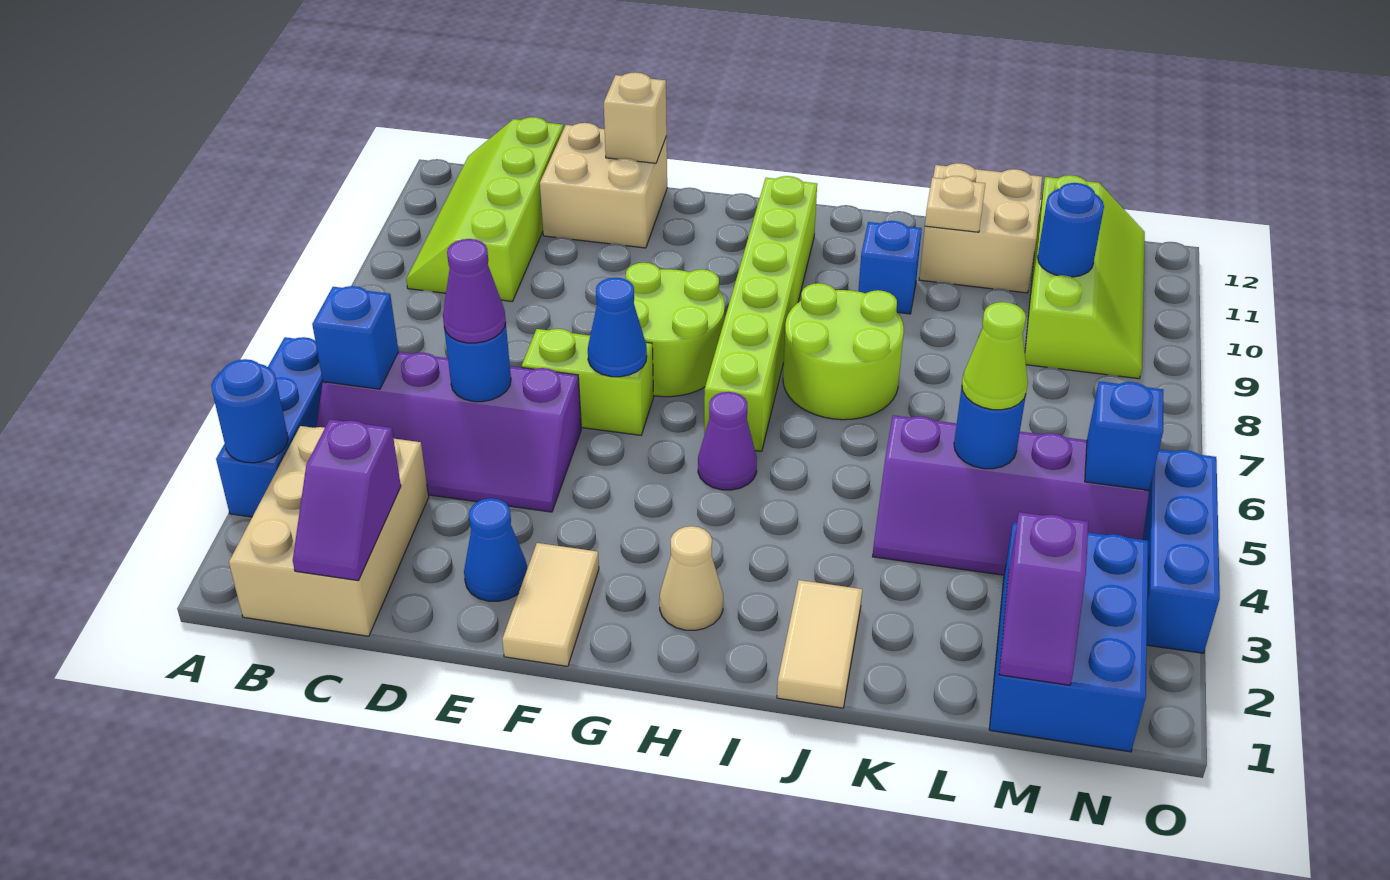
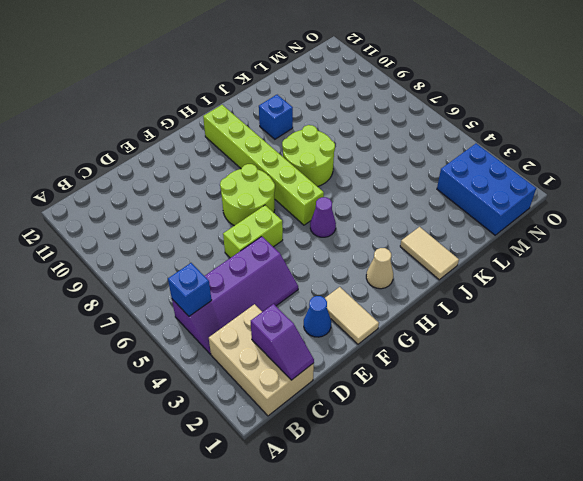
none -> blue 1x3 brick [216,337,323,517]
none -> lime 2x4 slope [406,117,564,301]
none -> tan 2x2 brick [540,123,667,248]
none -> purple 2x4 slope [873,415,1149,575]

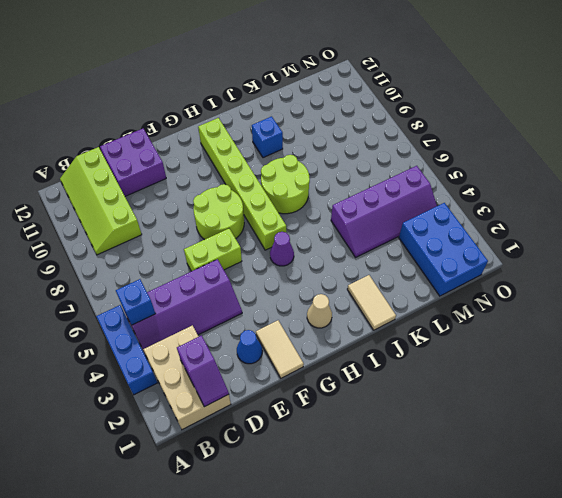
purple 2x2 brick [100,129,166,196] -> tan 2x2 brick [540,123,667,248]
none -> tan 2x2 brick [919,163,1042,293]
none -> lime 2x4 slope [1025,175,1145,379]
none -> blue 1x3 brick [1143,449,1220,653]
none -> blue 1x1 round brick [211,359,288,463]

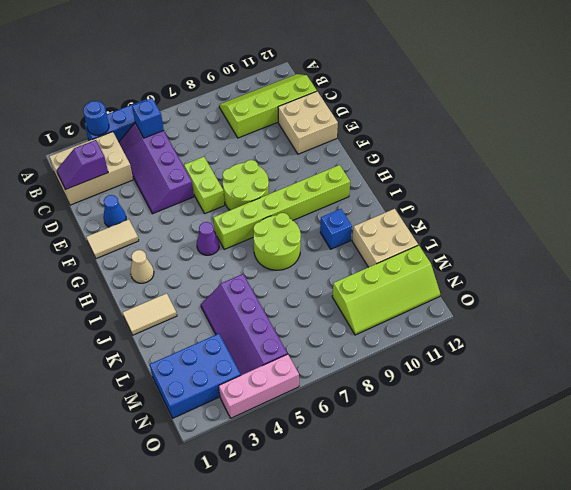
pink 1x3 brick [219,354,299,418] -> blue 1x3 brick [1143,449,1220,653]
none -> blue 1x1 round brick [444,323,511,402]
none -> tan 1x1 brick [604,72,667,163]
none -> blue 1x1 cone [588,278,647,377]
none -> tan 1x1 plate [925,176,985,232]

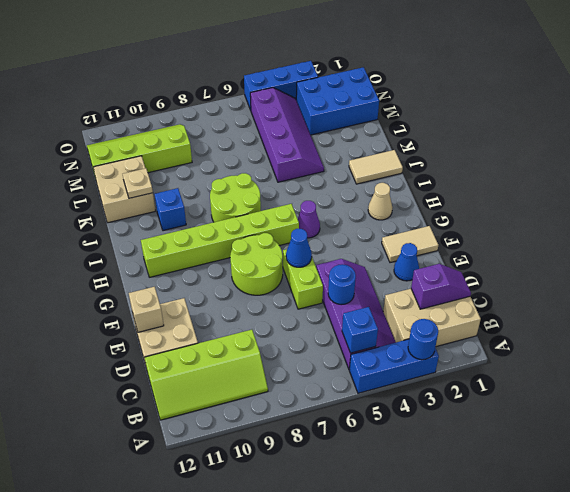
none -> blue 1x1 round brick [954,388,1026,469]
none -> purple 1x2 slope [999,512,1088,685]
none -> blue 1x1 round brick [1038,183,1104,277]
none -> blue 1x1 brick [1085,381,1163,490]

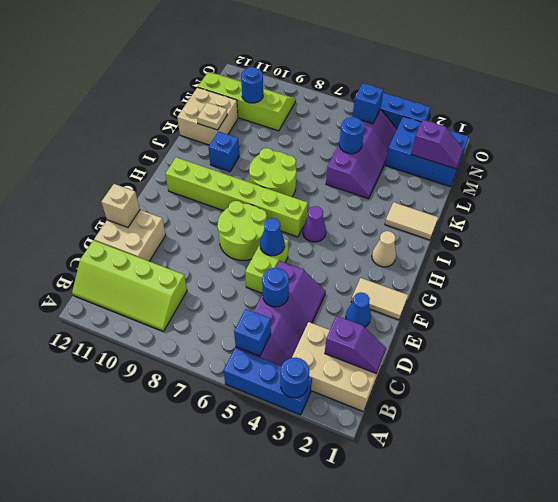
none -> purple 1x1 cone [443,239,506,343]
none -> lime 1x1 cone [962,302,1028,410]

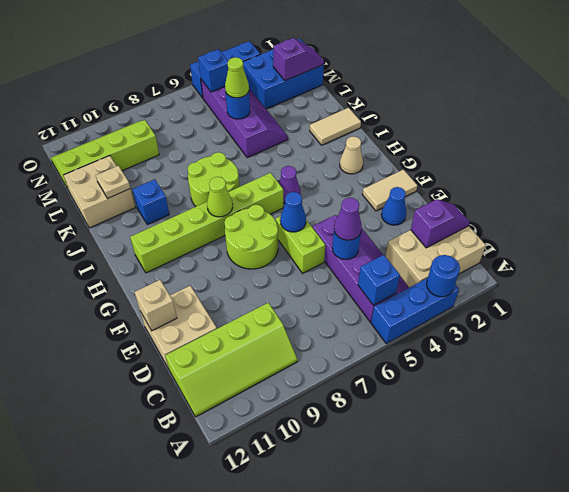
lime 1x1 cone [207,177,233,217] -> none
none -> blue 1x1 round brick [1038,183,1104,277]

